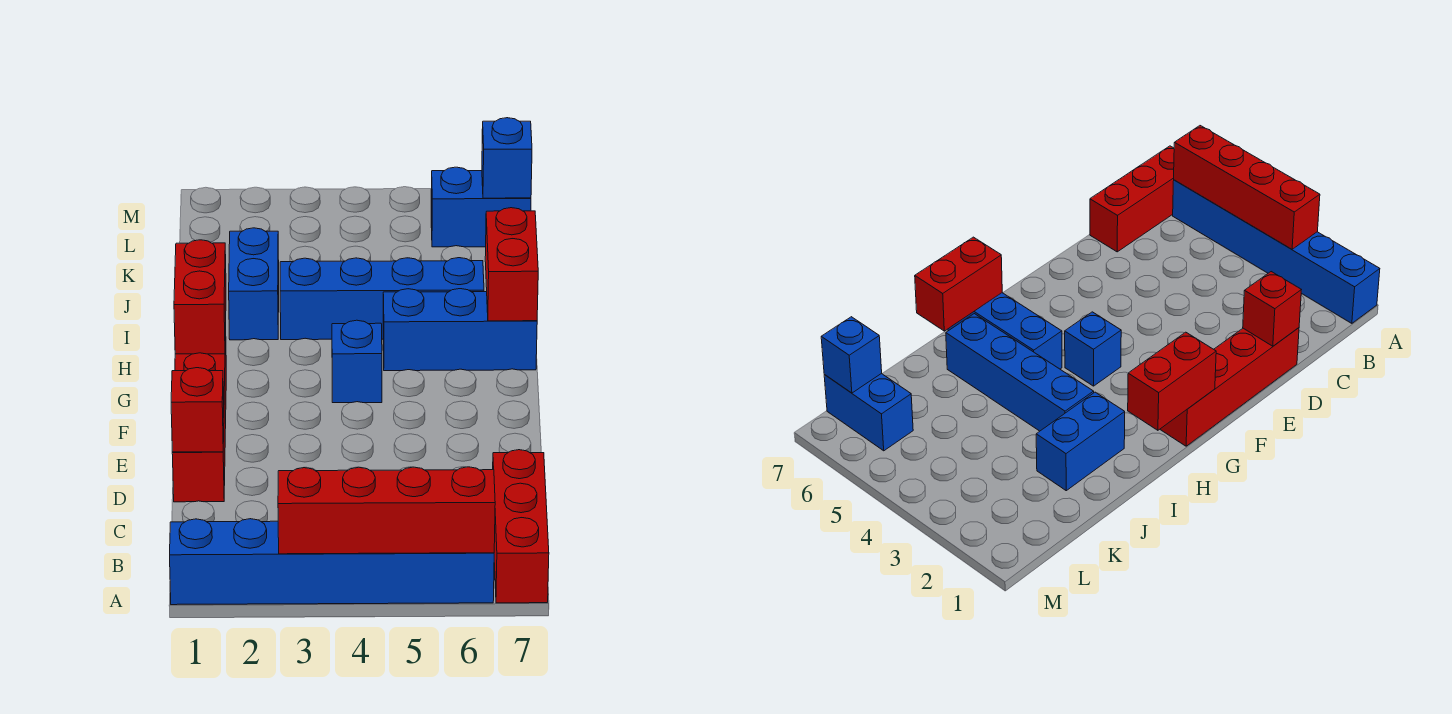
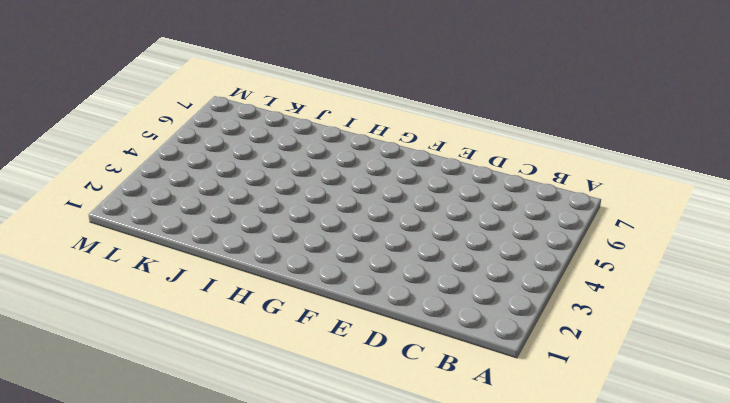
none -> blue 1x6 brick [170,519,494,605]
none -> red 1x3 brick [493,450,549,603]
none -> red 1x4 brick [172,331,226,502]

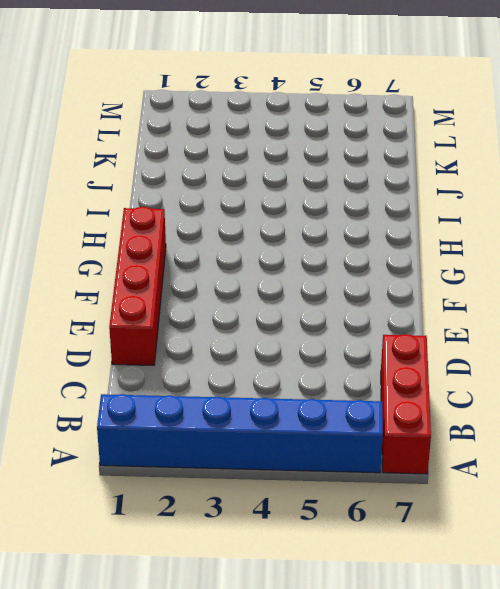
none -> blue 1x1 brick [332,320,382,403]
none -> blue 1x3 brick [383,289,537,371]
none -> blue 1x2 brick [229,228,279,340]

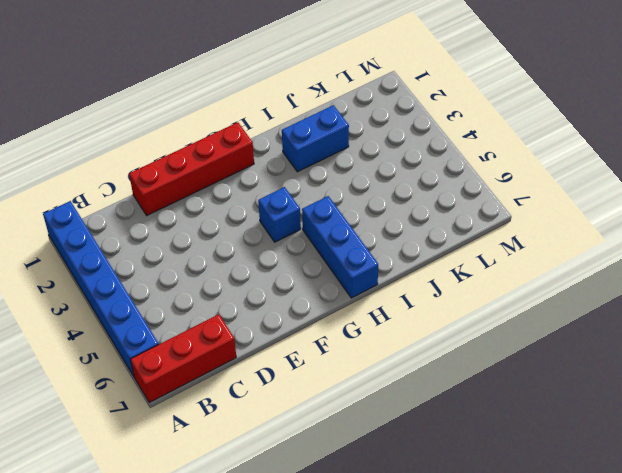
none -> blue 1x4 brick [280,258,484,340]
none -> blue 1x2 brick [431,167,531,247]
none -> red 1x4 brick [278,467,495,554]

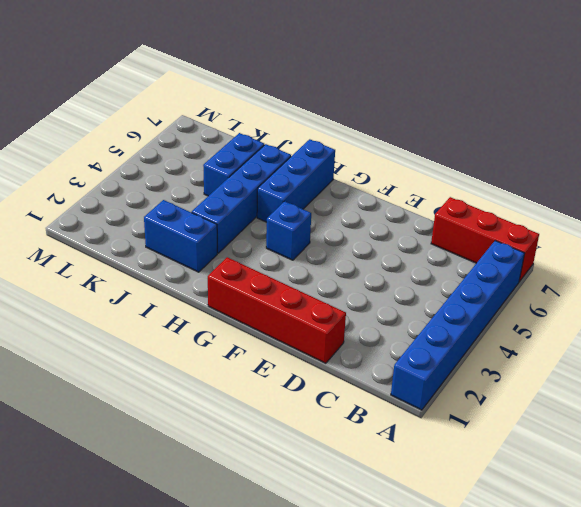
blue 1x2 brick [203,133,264,196] -> blue 1x2 brick moved to [431,167,531,247]
none -> red 1x4 brick [278,467,495,554]
none -> red 1x1 brick [171,368,224,452]
none -> red 1x2 brick [174,240,226,354]

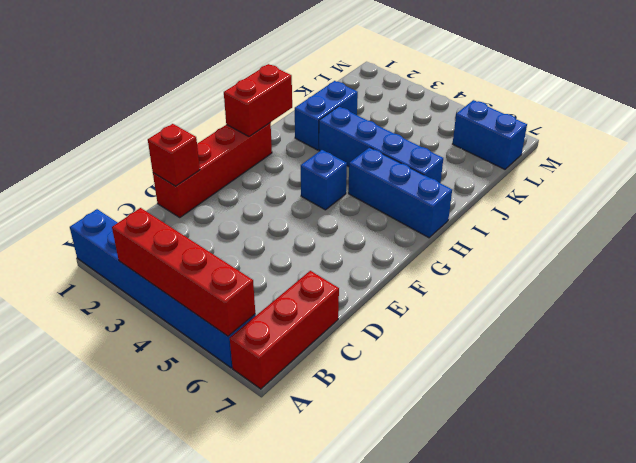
none -> red 1x2 brick [485,208,538,321]
none -> blue 1x1 brick [482,118,532,198]

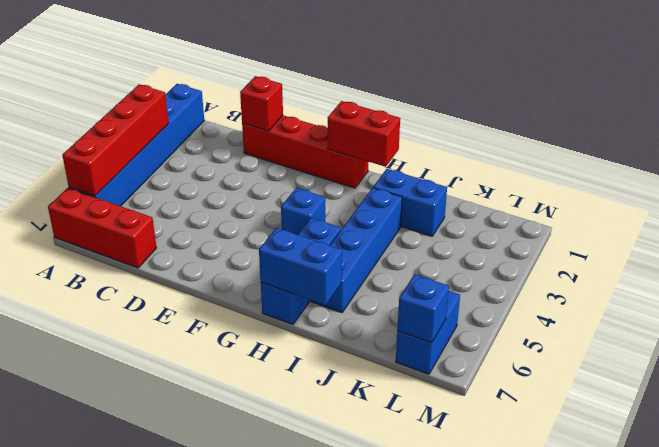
blue 1x2 brick [259,228,342,305] -> red 1x2 brick [485,208,538,321]

